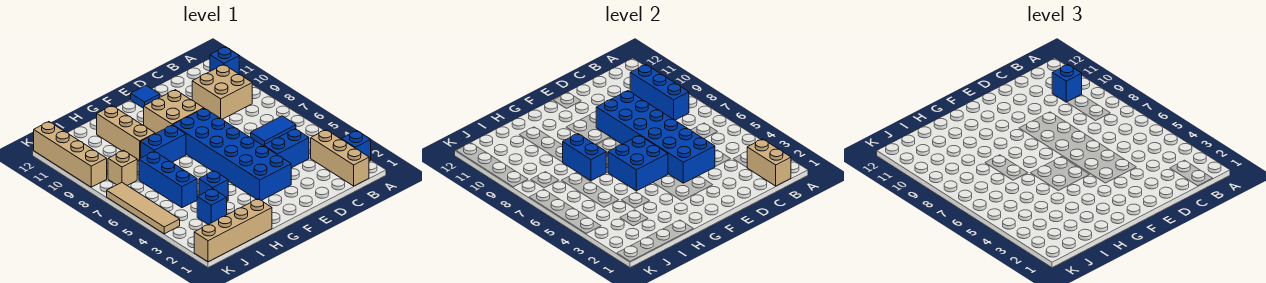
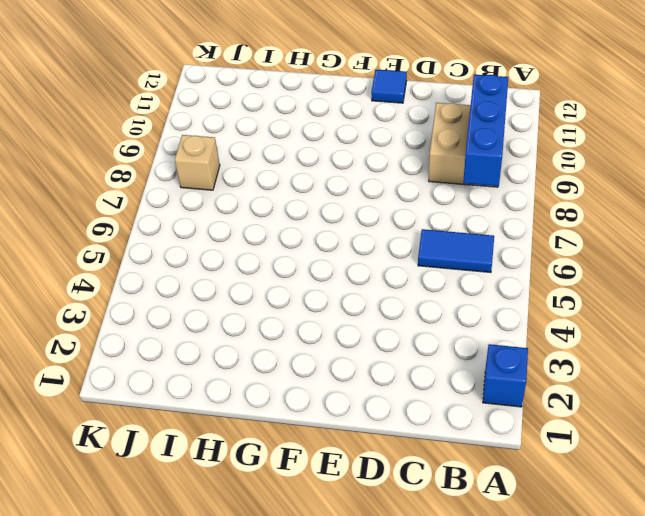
none -> blue 1x1 brick [210,47,239,74]
none -> tan 1x3 brick [311,130,369,186]
none -> blue 1x2 brick [264,129,309,168]

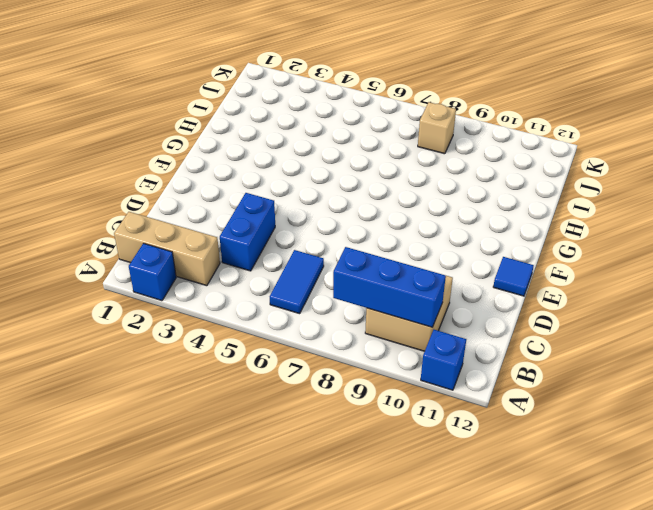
none -> blue 2x6 brick [173,108,291,200]
none -> tan 2x2 brick [144,90,204,134]
none -> blue 1x2 brick [141,125,186,162]

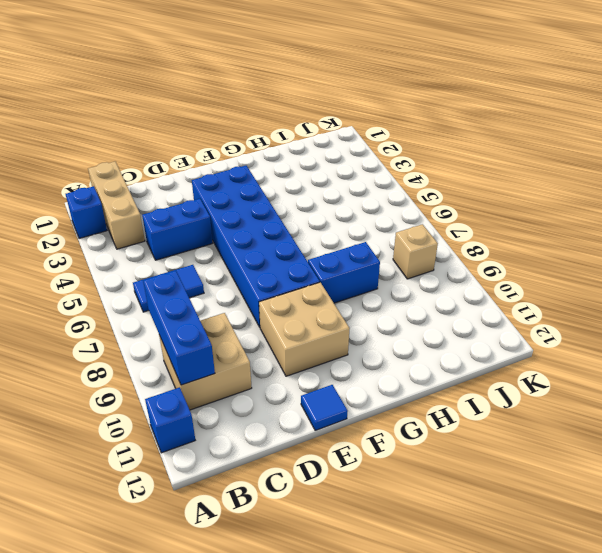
none -> tan 1x4 brick [194,199,272,262]
none -> blue 1x1 brick [199,171,228,201]
none -> tan 1x3 brick [97,106,155,161]

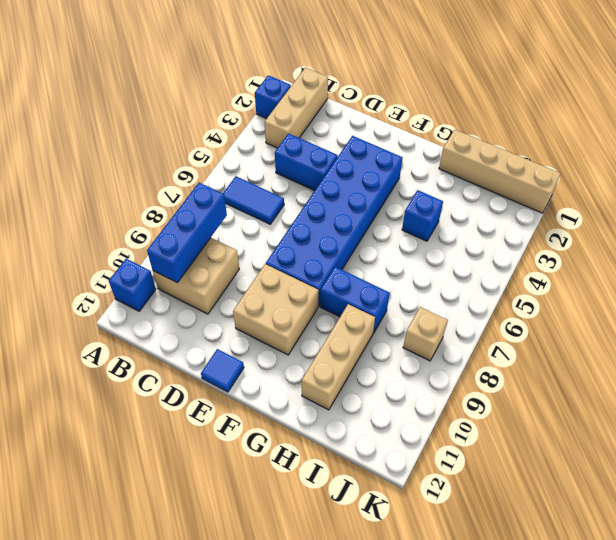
none -> blue 1x1 brick [197,189,227,224]
none -> blue 1x3 brick [139,151,198,208]
none -> tan 1x4 tile [107,183,180,234]

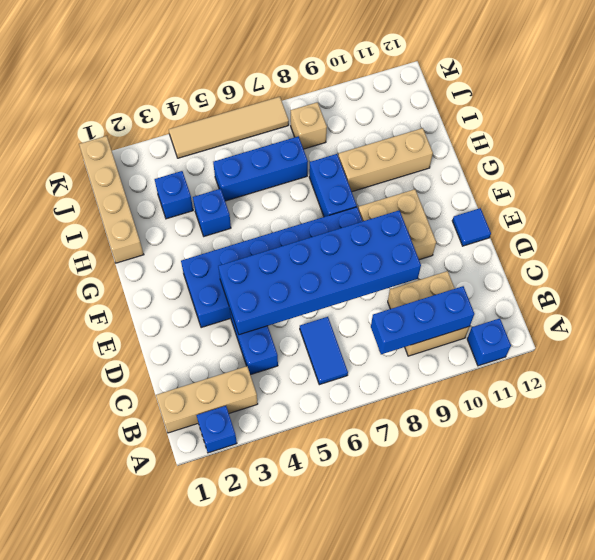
none -> tan 1x4 brick [34,122,107,187]
none -> tan 1x2 brick [747,139,791,186]
none -> blue 2x2 brick [608,135,668,191]

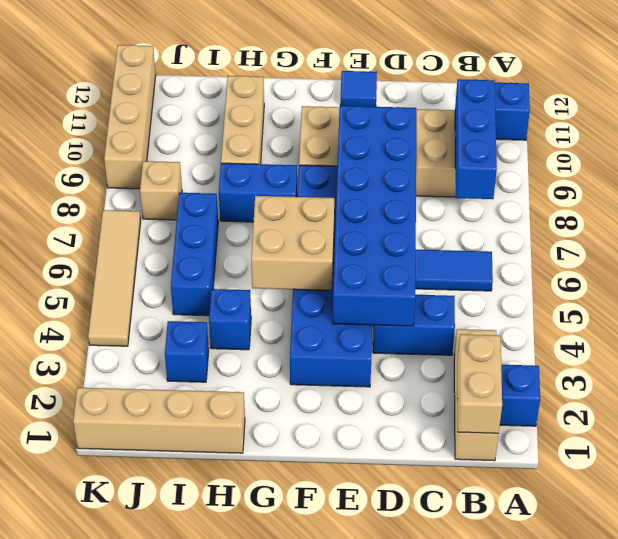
tan 2x2 brick [251,196,335,290] -> blue 2x2 brick [608,135,668,191]
none -> blue 1x2 brick [562,134,606,181]
none -> blue 1x1 brick [1052,65,1082,102]

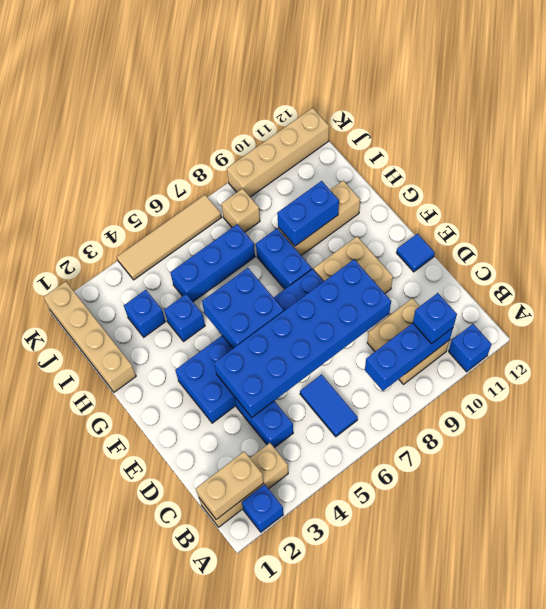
blue 1x2 brick [277,181,339,246] -> blue 1x2 brick moved to [562,134,606,181]

